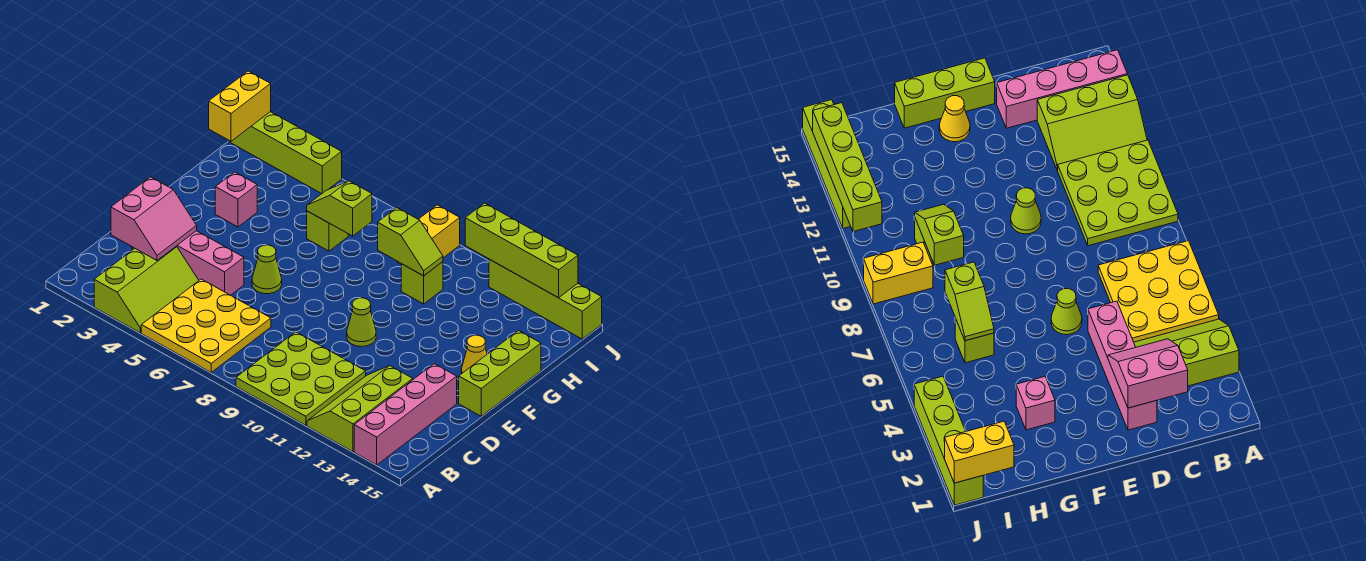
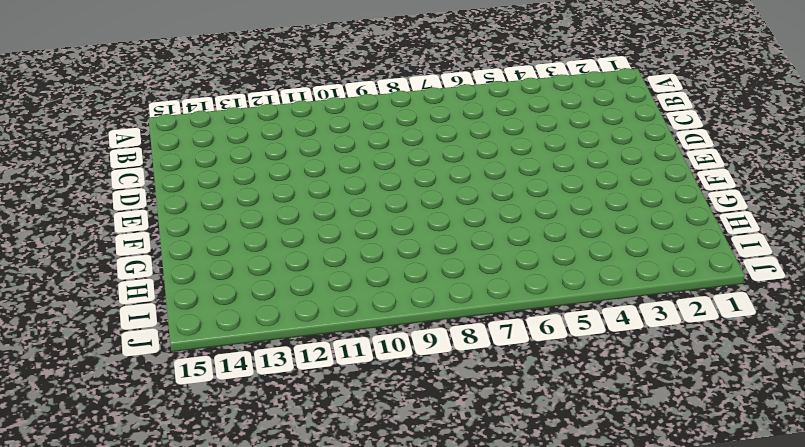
none -> lime 2x3 slope [94,246,199,333]
none -> yellow 3x3 plate [141,279,271,372]
none -> lime 3x3 plate [236,332,366,425]

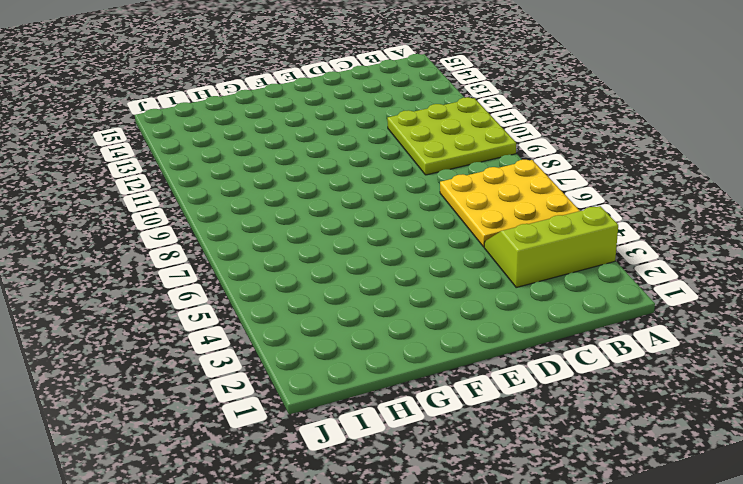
none -> lime 2x3 slope [307,366,413,452]
none -> pink 1x4 brick [354,364,457,465]
none -> pink 1x4 brick [131,231,244,295]

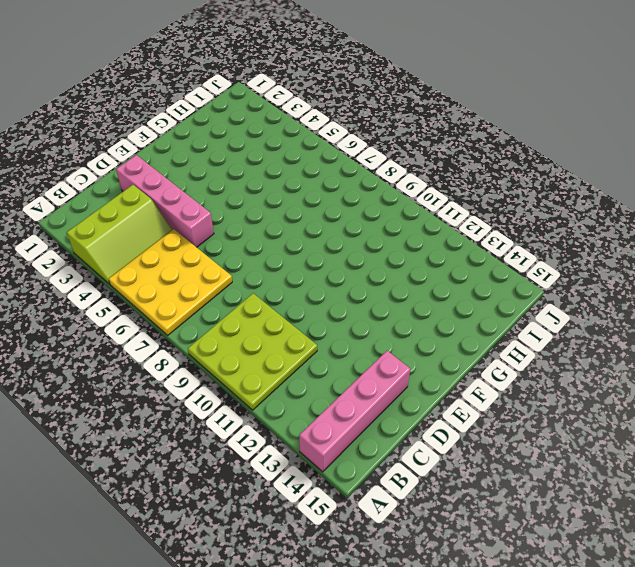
none -> lime 2x3 slope [307,366,413,452]
none -> lime 1x1 cone [252,245,282,294]
none -> lime 1x1 cone [347,298,376,347]

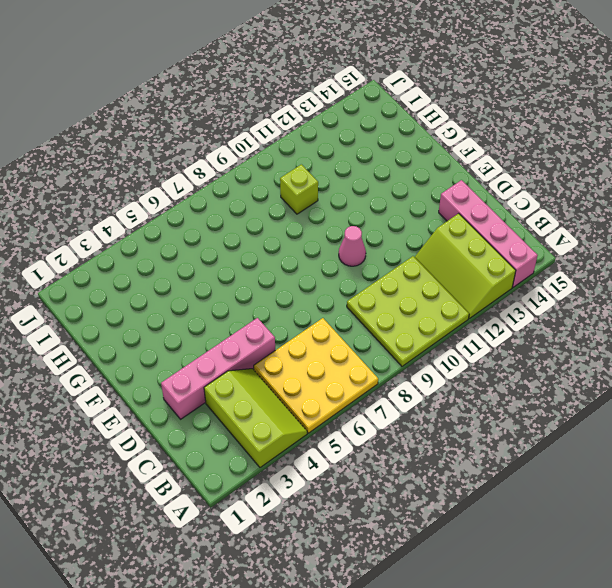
pink 1x1 cone [339,226,366,266] -> lime 1x1 cone [347,298,376,347]
none -> lime 1x1 cone [252,245,282,294]
none -> lime 1x3 brick [459,331,541,416]
none -> yellow 1x1 cone [461,335,487,374]

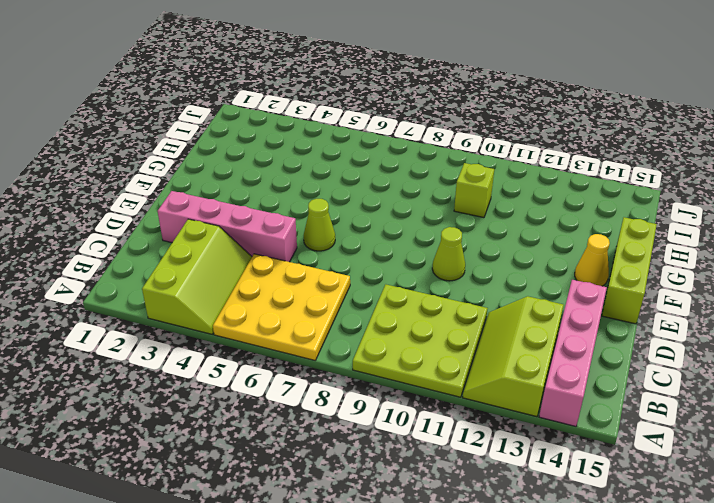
none -> pink 1x1 brick [215,172,257,227]
none -> lime 1x1 brick [307,211,348,251]
none -> yellow 1x2 brick [398,205,460,264]

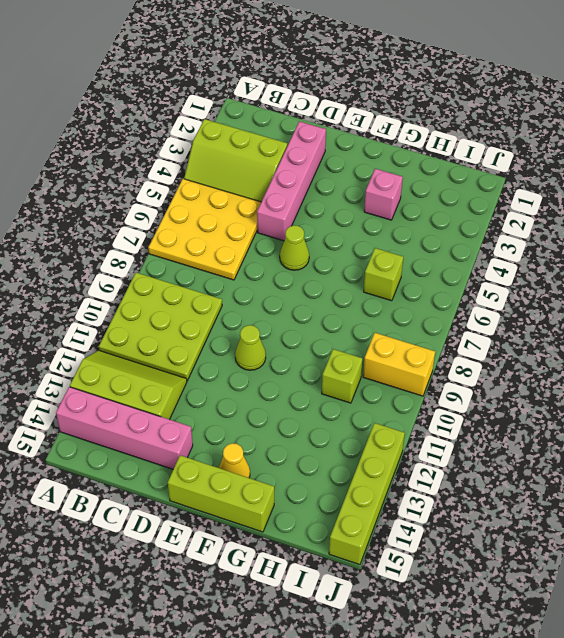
none -> lime 1x4 brick [229,112,342,194]
none -> pink 2x2 slope [111,177,197,260]
none -> lime 1x2 slope [307,181,372,236]

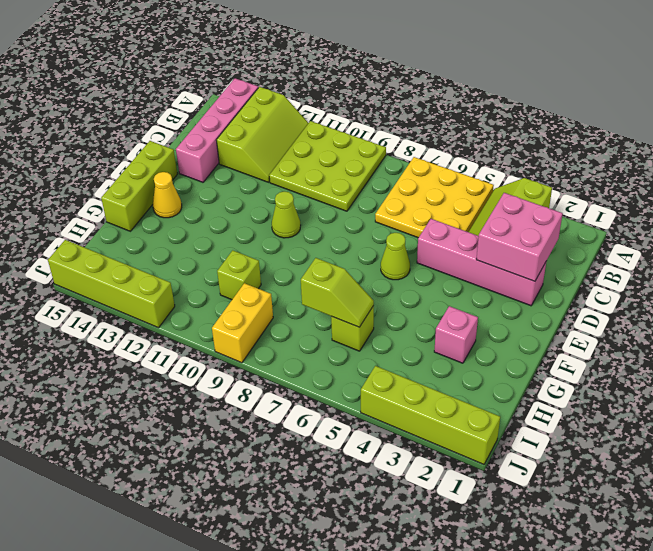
pink 2x2 brick [476,193,563,281] -> pink 2x2 slope [111,177,197,260]
none -> lime 1x2 slope [378,208,443,276]
none -> yellow 1x2 brick [209,71,271,141]
none -> lime 1x4 brick [465,203,578,298]

